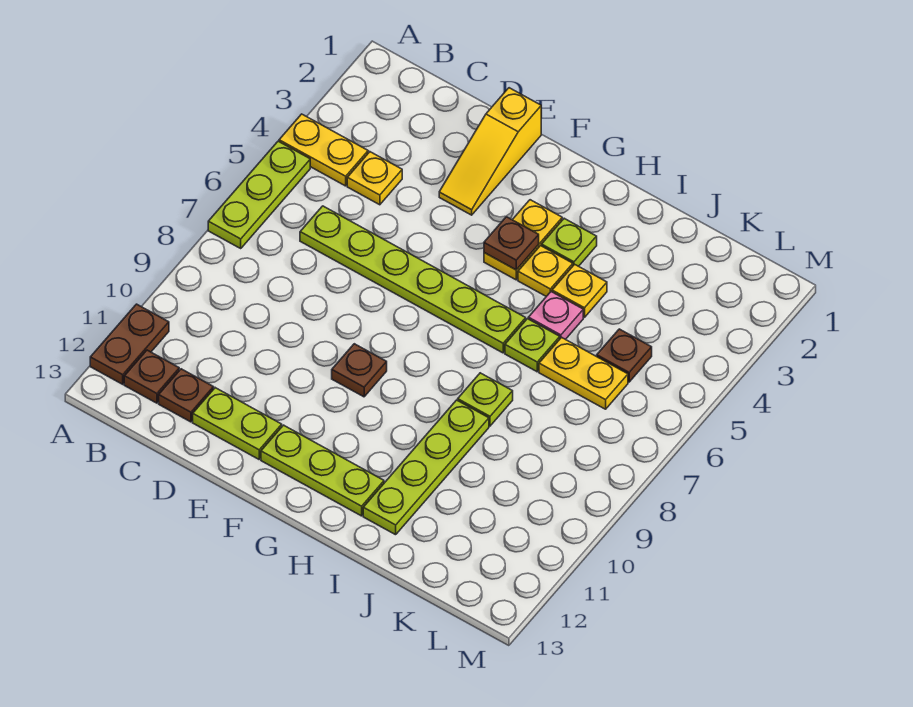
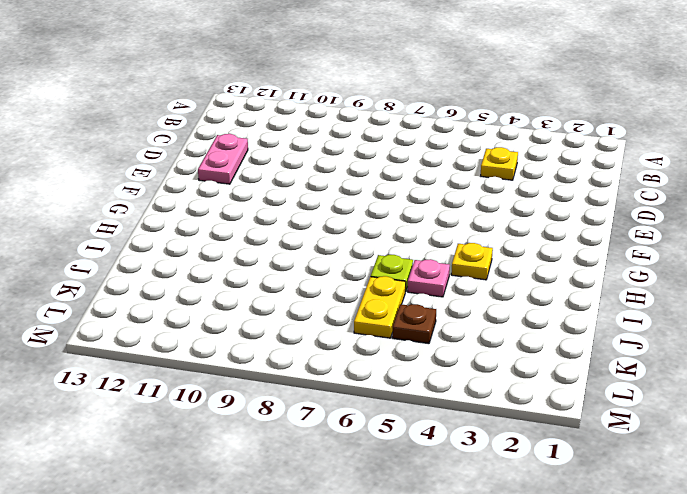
pink 1x2 plate [198,134,248,184] -> lime 1x2 plate [193,388,282,459]
none -> yellow 1x2 plate [279,114,368,186]
none -> lime 1x3 plate [208,141,310,248]
none -> brown 1x2 plate [90,304,169,384]

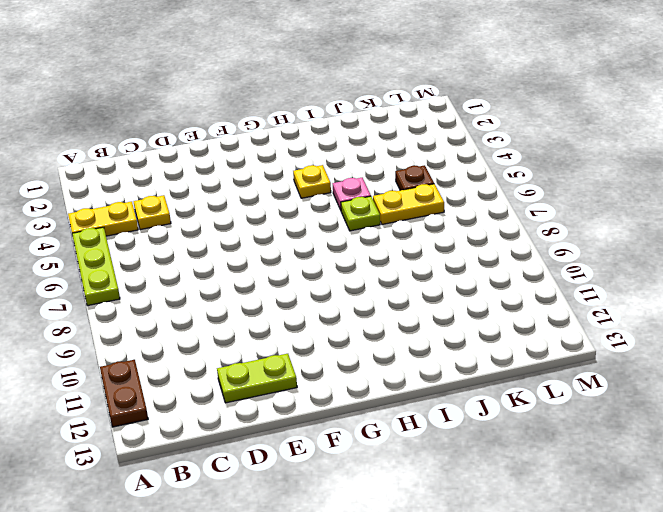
none -> brown 1x1 plate [124,350,179,403]
none -> lime 1x6 plate [300,206,526,353]
none -> brown 1x1 plate [159,369,214,422]

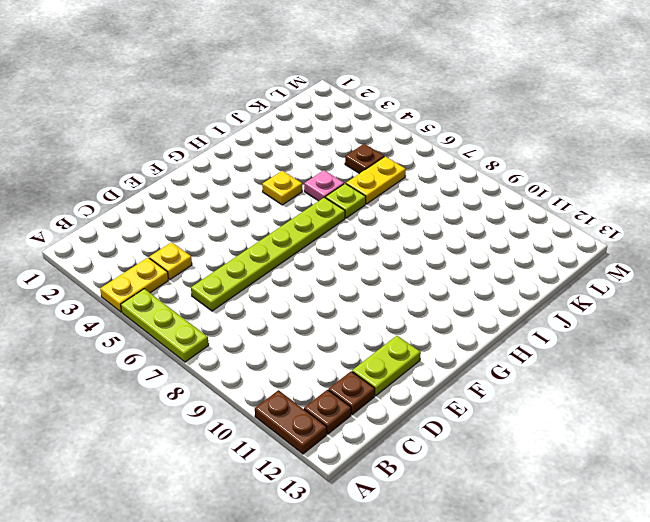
none -> yellow 1x3 slope [439,88,541,215]
none -> brown 1x1 plate [332,344,387,397]
none -> lime 1x3 plate [261,425,384,516]

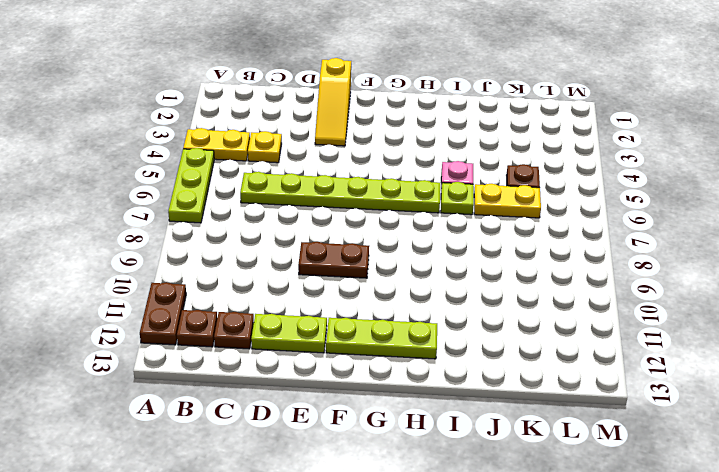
brown 1x2 plate [298,242,369,278] -> brown 1x1 plate [332,344,387,397]
none -> yellow 1x2 plate [484,200,562,280]
none -> lime 1x1 plate [542,218,597,266]
none -> yellow 1x1 plate [518,246,573,296]

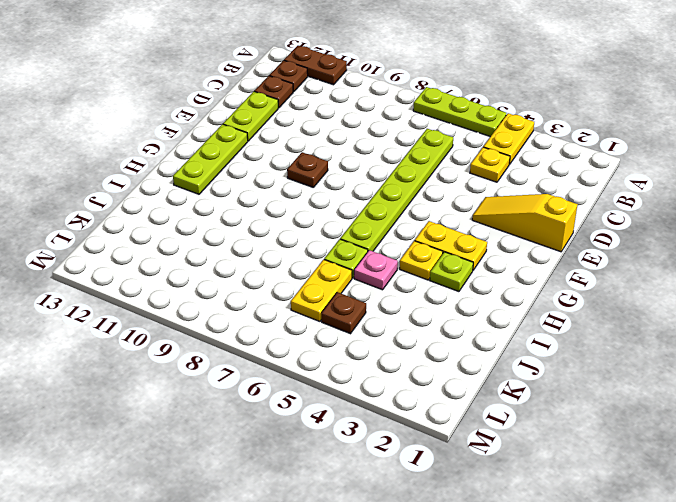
none -> yellow 1x1 plate [552,264,607,317]
none -> lime 1x1 plate [458,373,513,426]
none -> lime 1x4 plate [363,400,489,535]

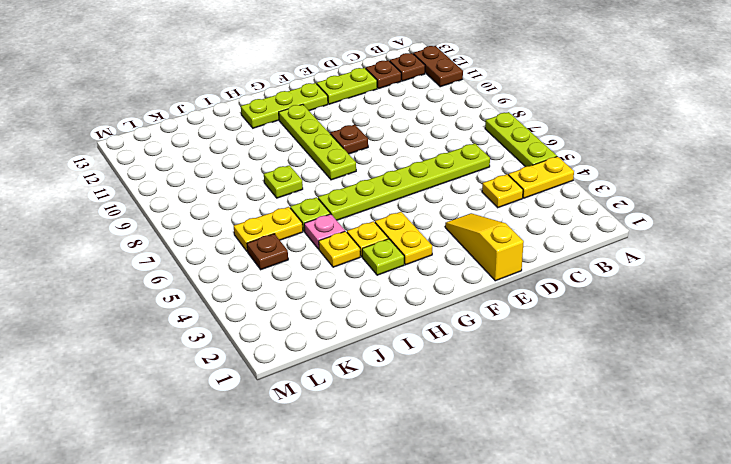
lime 1x4 plate [279,104,356,180] -> lime 1x4 plate moved to [363,400,489,535]
none -> brown 1x1 plate [484,217,539,270]

